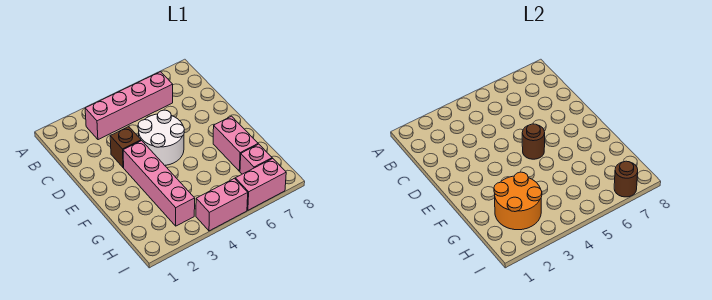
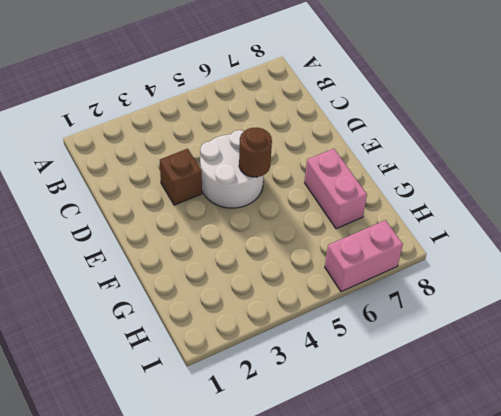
none -> pink 1x4 brick [85,72,173,140]
none -> pink 1x4 brick [123,141,195,226]

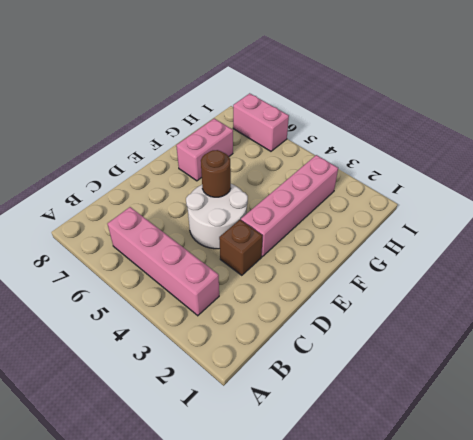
none -> pink 1x1 brick [240,144,272,174]
none -> pink 1x2 brick [196,178,248,231]

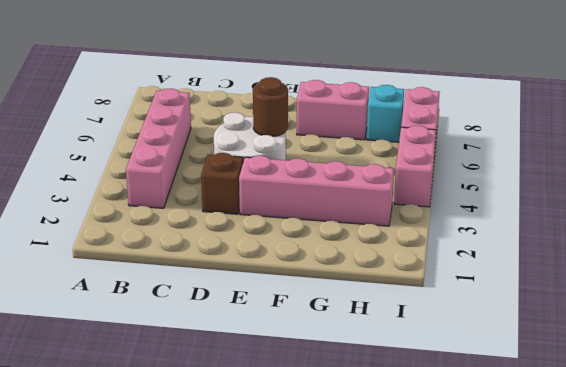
cyan 1x1 brick [367,85,404,142] -> pink 1x1 brick [240,144,272,174]
none -> orange 2x2 round brick [494,172,542,230]
none -> brown 1x1 round brick [614,161,638,197]

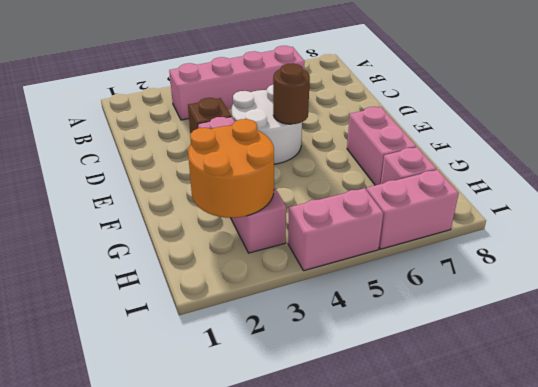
none -> brown 1x1 round brick [614,161,638,197]

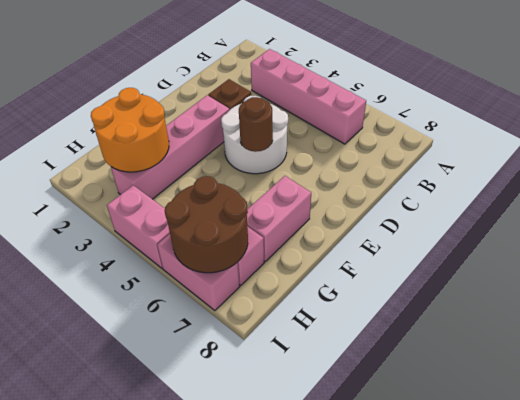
brown 2x2 round brick [165,176,248,273] -> brown 1x1 round brick [614,161,638,197]

